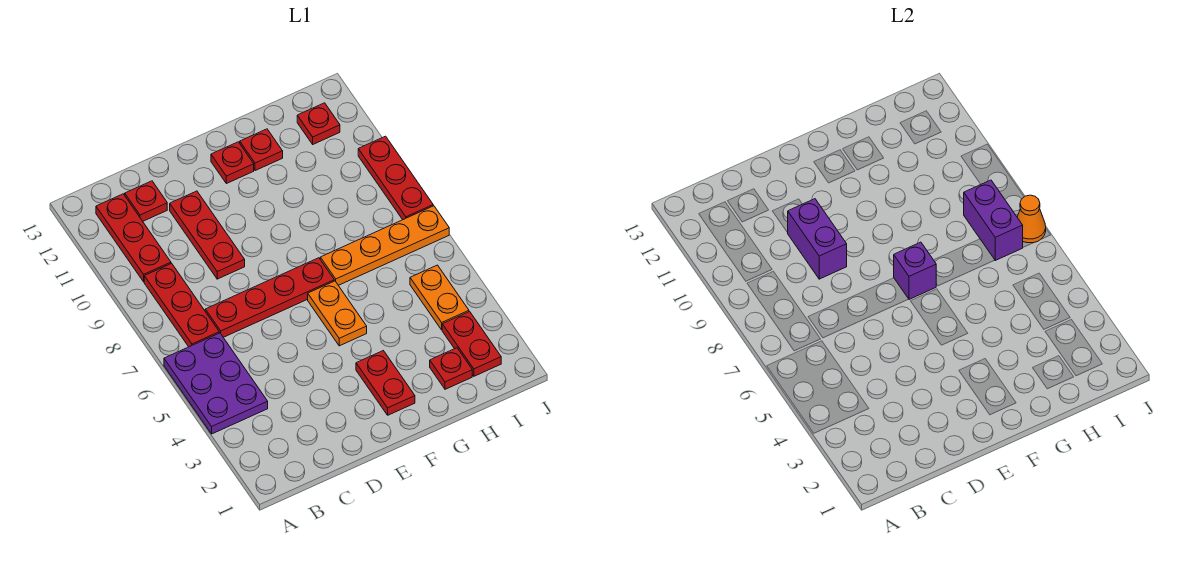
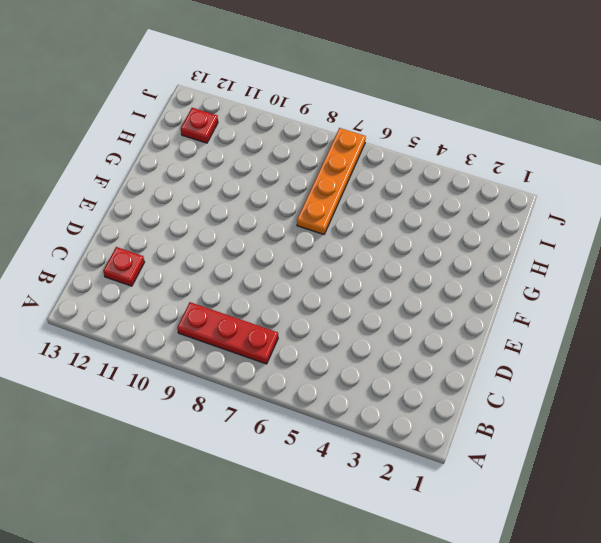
none -> purple 2x3 plate [164,333,268,434]
none -> red 1x3 plate [96,194,171,282]
none -> red 1x4 plate [205,258,334,337]

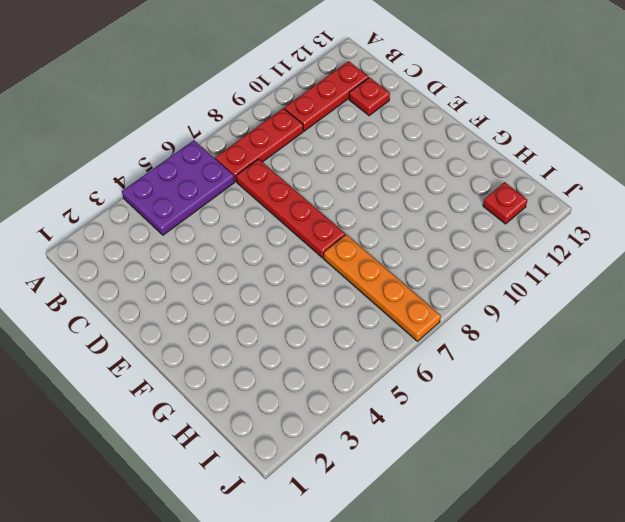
none -> red 1x3 plate [170,191,245,279]
none -> red 1x2 plate [356,351,415,415]
none -> orange 1x2 plate [308,281,367,346]

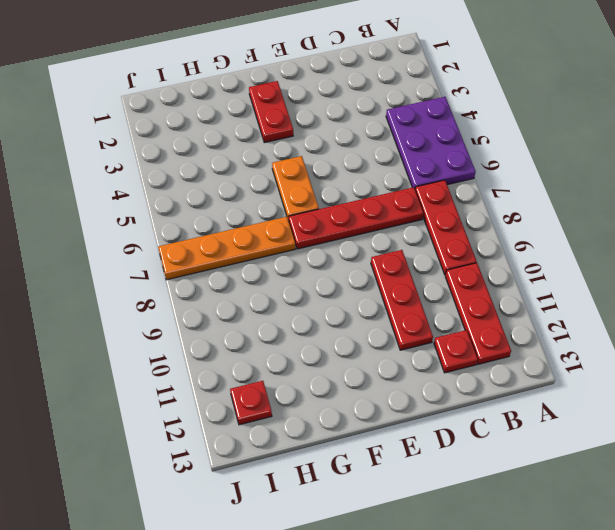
none -> red 1x1 plate [211,142,254,184]
none -> red 1x1 plate [240,129,283,171]
none -> red 1x1 plate [430,348,472,389]

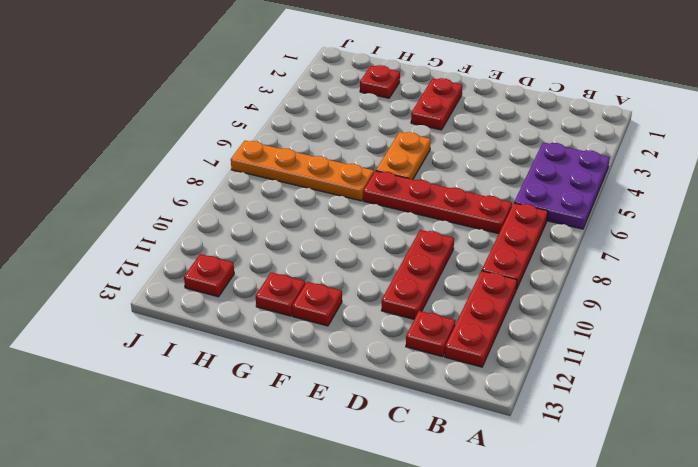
none -> red 1x2 plate [442,312,501,376]
none -> orange 1x2 plate [410,265,469,330]
none -> red 1x3 plate [358,136,433,220]

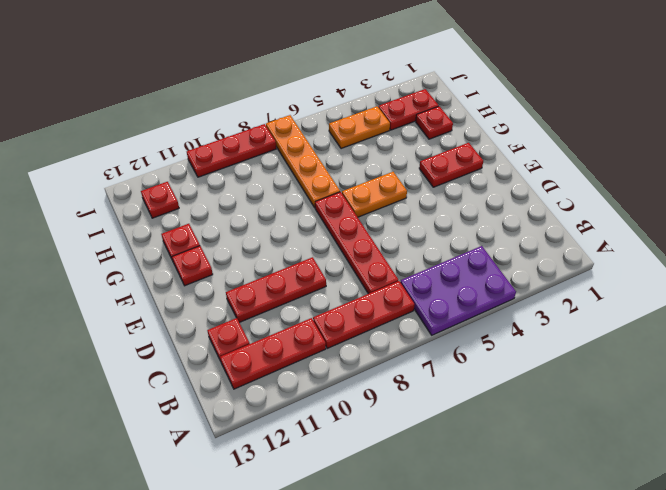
none -> purple 1x2 brick [787,199,847,279]
none -> purple 1x1 brick [894,242,936,299]
none -> purple 1x2 brick [964,180,1023,260]

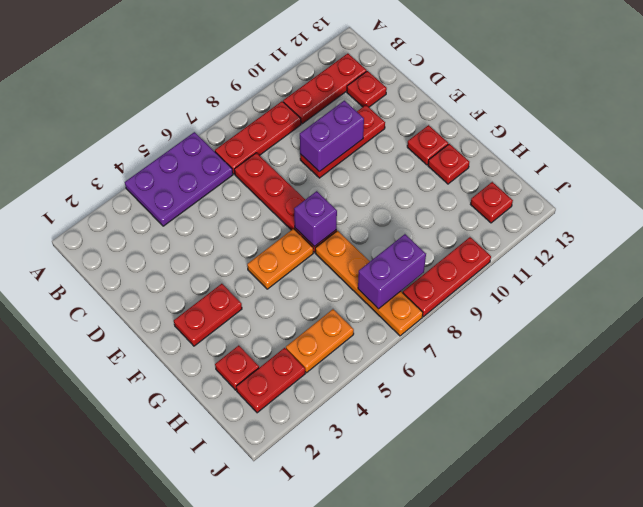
none -> orange 1x1 cone [1017,195,1046,243]

